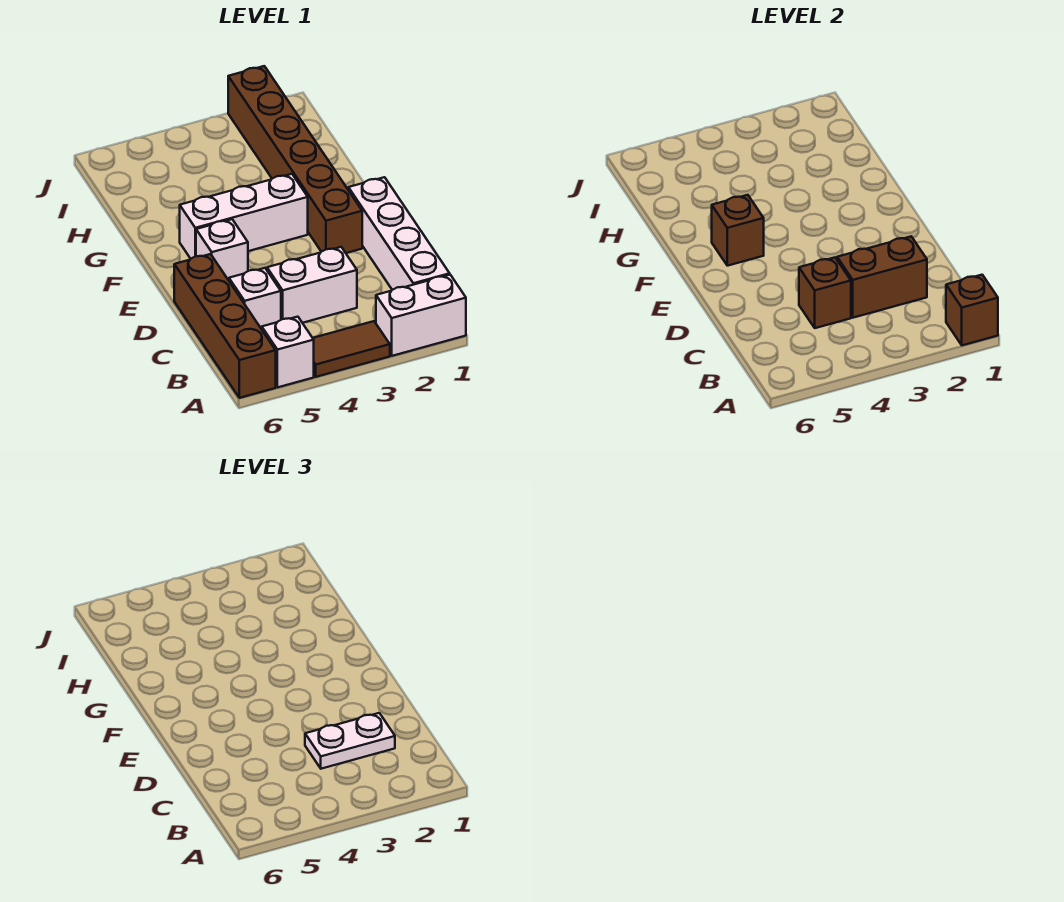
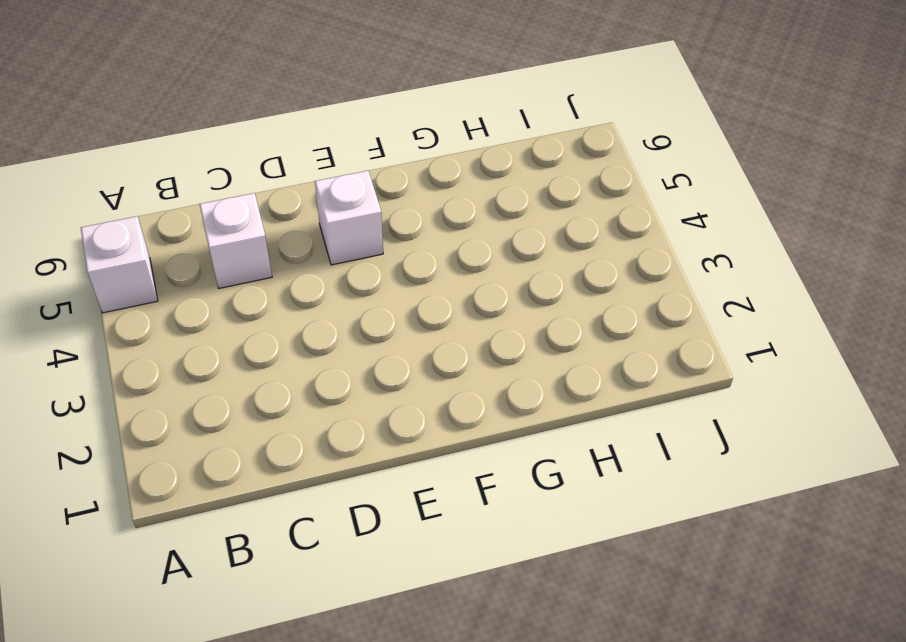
none -> white 1x2 brick [376,275,466,356]
none -> brown 1x2 tile [313,321,390,377]
none -> brown 1x4 brick [174,254,276,398]

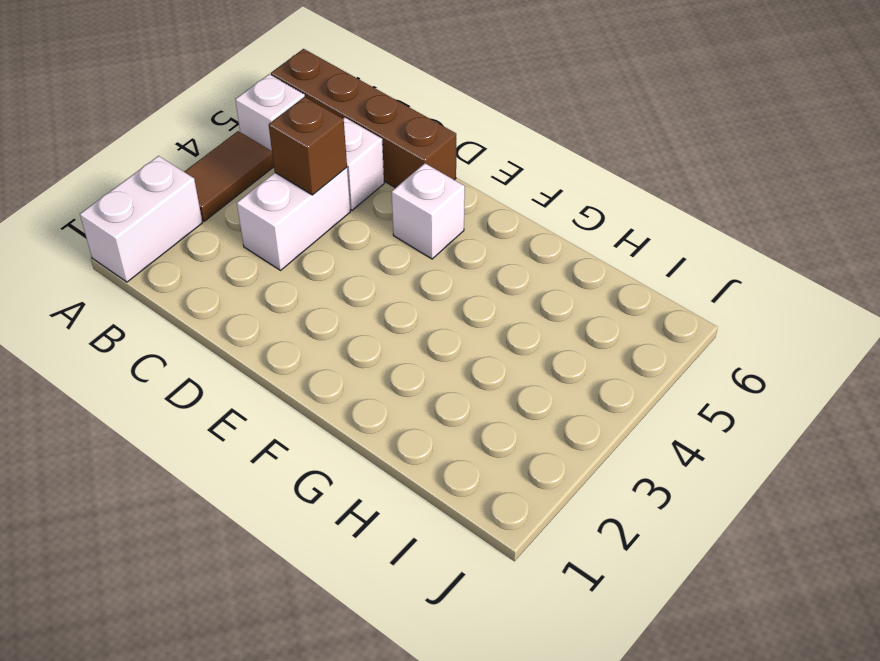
none -> white 1x4 brick [348,177,450,290]
none -> brown 1x6 brick [228,66,362,253]
none -> white 1x3 brick [180,174,308,259]

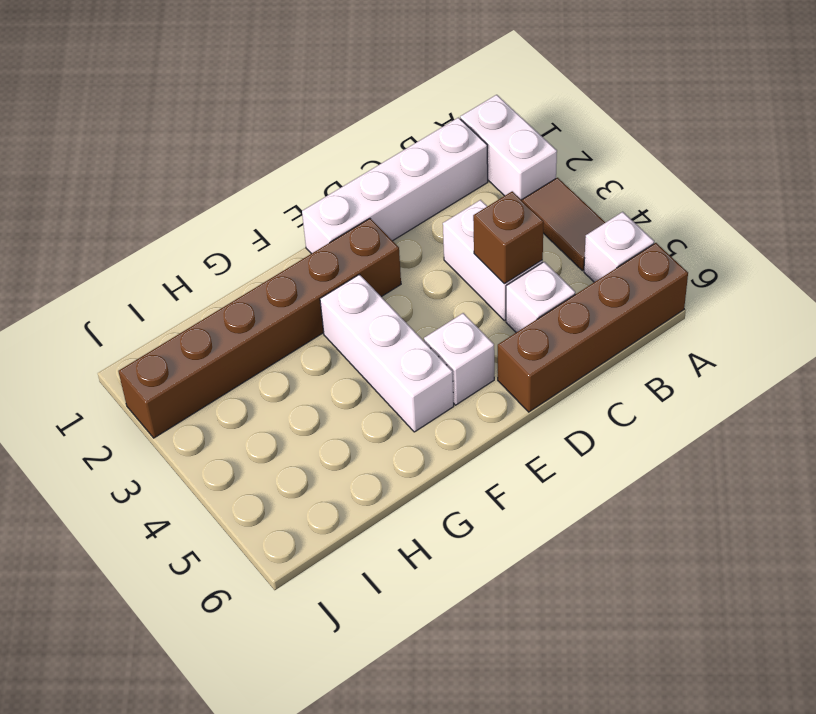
none -> brown 1x1 brick [946,275,998,345]
none -> brown 1x2 brick [837,237,927,318]
none -> brown 1x1 brick [712,195,764,266]

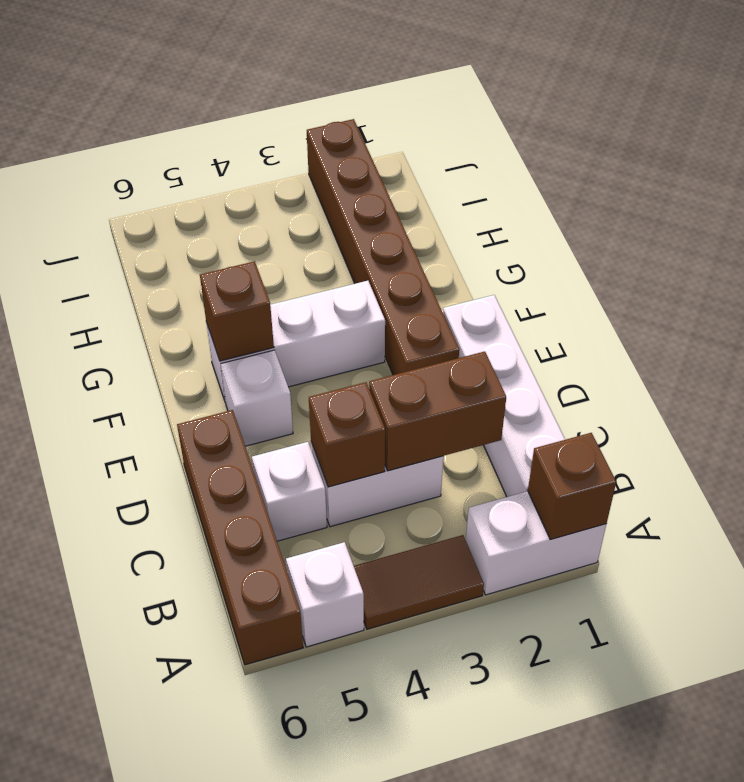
none -> white 1x2 plate [305,713,395,769]

